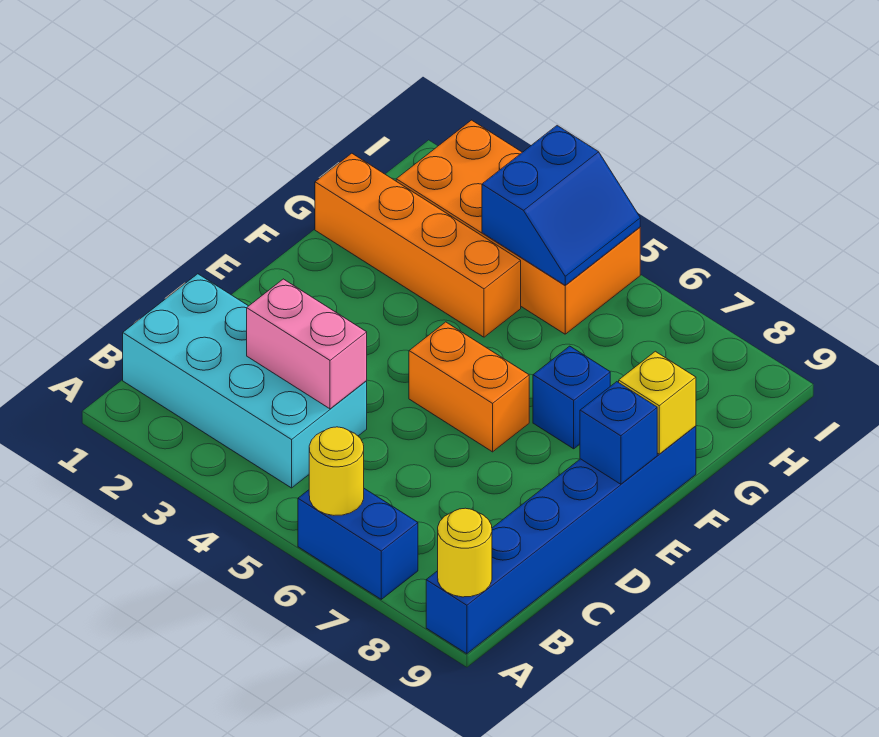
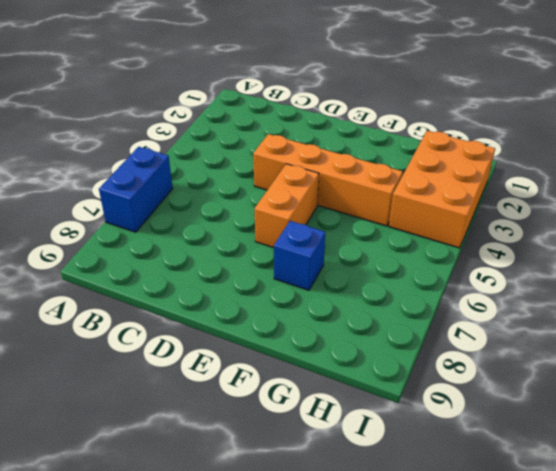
orange 1x4 brick [253,134,403,226] -> orange 1x4 brick turned to [315,153,521,337]
orange 2x3 brick [389,131,495,248] -> orange 2x4 brick [396,120,640,334]
none -> blue 1x6 brick [426,426,696,654]
none -> cyan 2x4 brick [123,274,367,488]
none -> yellow 1x1 round brick [309,427,364,515]

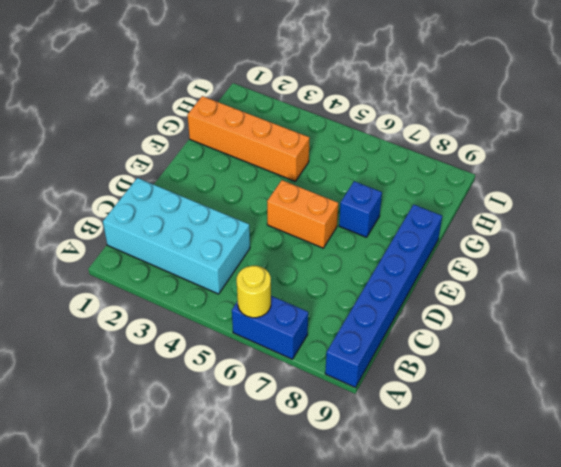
none -> orange 2x4 brick [396,120,640,334]
none -> yellow 1x1 round brick [438,508,492,597]
none -> pink 1x2 brick [247,279,367,409]

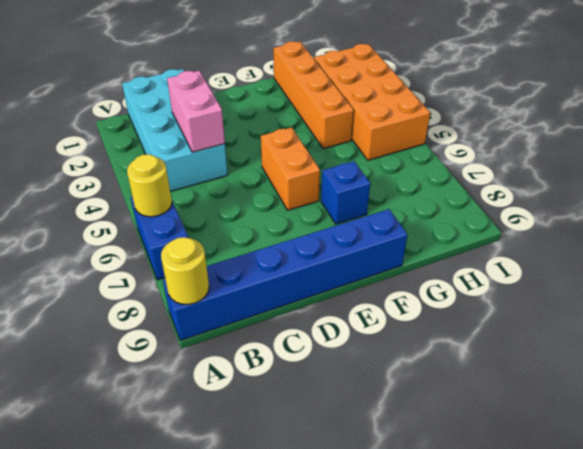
none -> blue 1x1 brick [580,382,657,484]
none -> yellow 1x1 brick [619,351,696,454]
none -> blue 2x2 slope [482,126,640,285]

